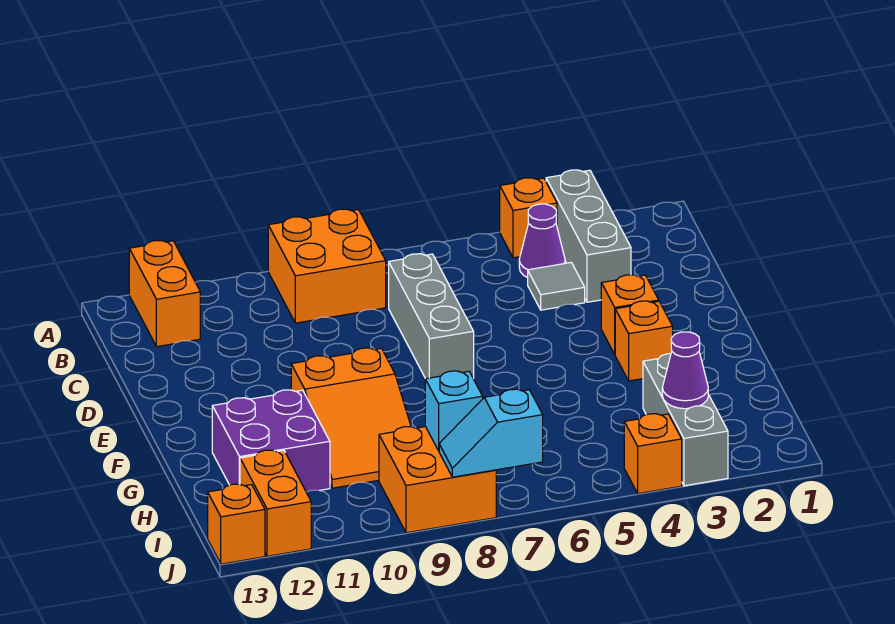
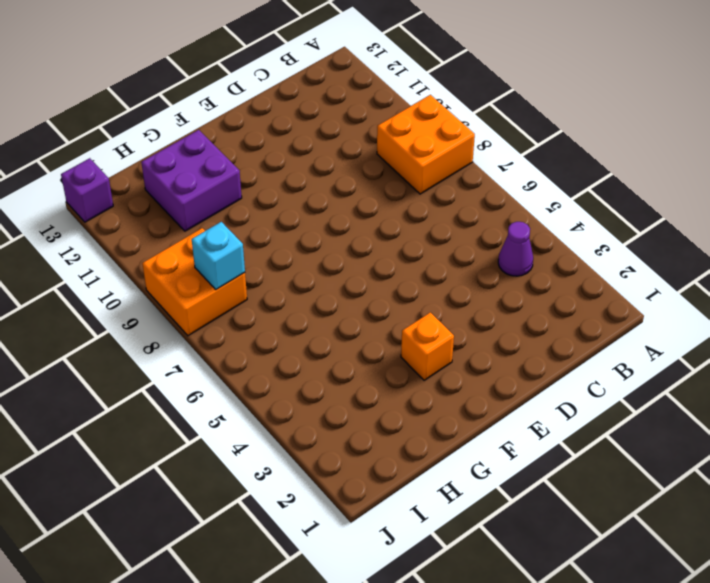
purple 1x1 brick [61,158,113,222] -> orange 1x1 brick [208,484,265,564]
none -> grey 1x3 brick [546,170,631,302]
none -> orange 1x1 brick [500,178,557,258]
none -> orange 1x2 brick [129,241,200,347]

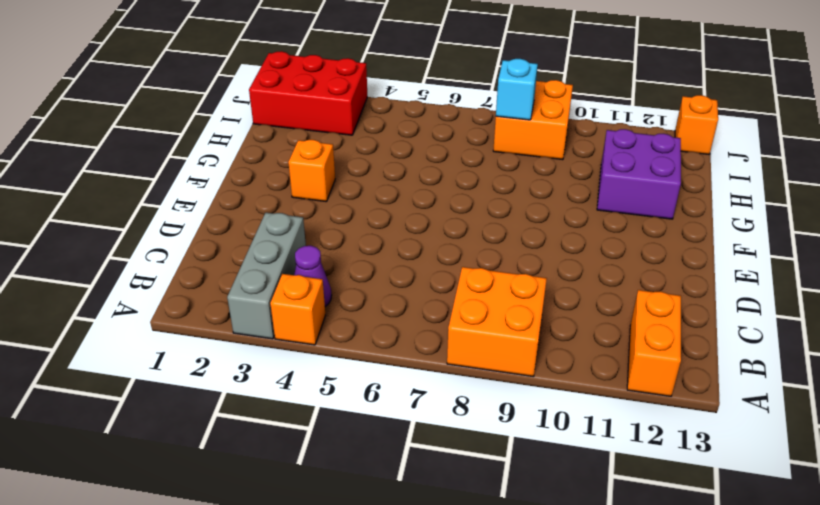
red 2x3 brick [249,51,367,135] -> grey 1x3 brick [643,354,728,486]
none -> grey 1x1 tile [528,263,585,310]
none -> grey 1x3 brick [389,254,474,379]
none -> orange 1x1 brick [601,275,659,354]

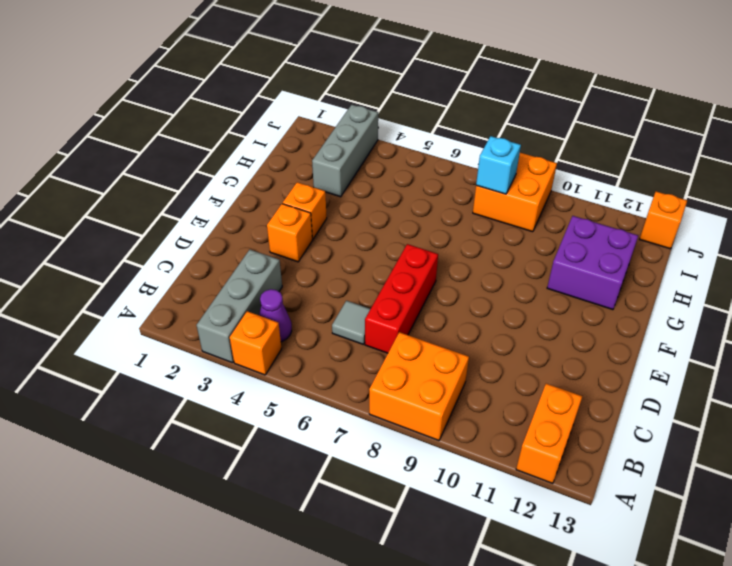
grey 1x1 tile [332,301,370,344] -> grey 1x1 tile moved to [528,263,585,310]
red 1x3 brick [365,244,438,353] -> grey 1x3 brick [389,254,474,379]
none -> orange 2x3 slope [291,348,411,488]
none -> orange 1x2 brick [240,450,311,556]
none -> orange 1x1 brick [624,414,682,494]

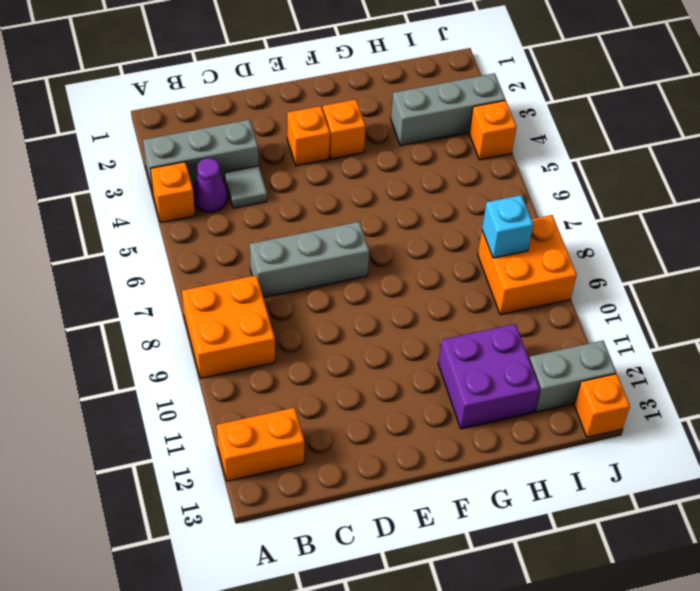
grey 1x2 brick [529,341,616,412] -> orange 1x2 brick [240,450,311,556]
none -> orange 2x3 slope [291,348,411,488]
none -> purple 1x1 cone [662,332,708,409]
none -> cyan 1x2 slope [439,389,543,477]

